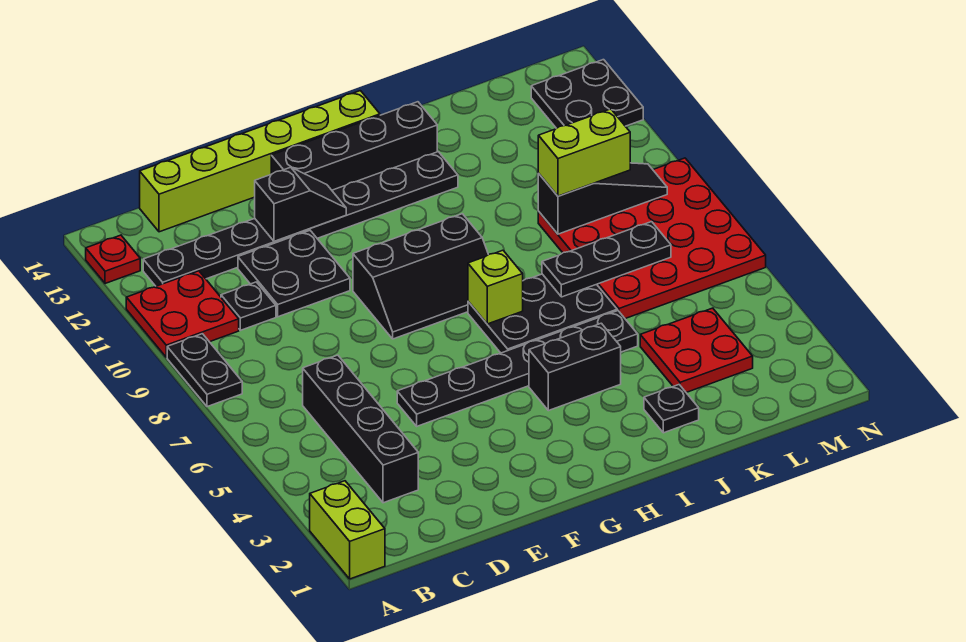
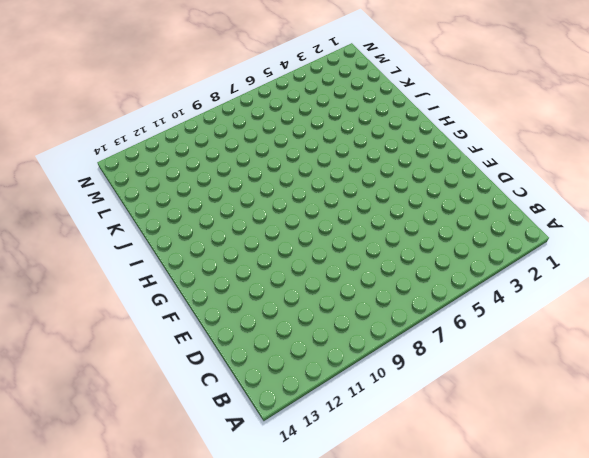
none -> lime 1x2 brick [310,481,385,579]
none -> black 1x2 plate [167,334,242,407]
none -> red 2x2 plate [126,271,239,357]

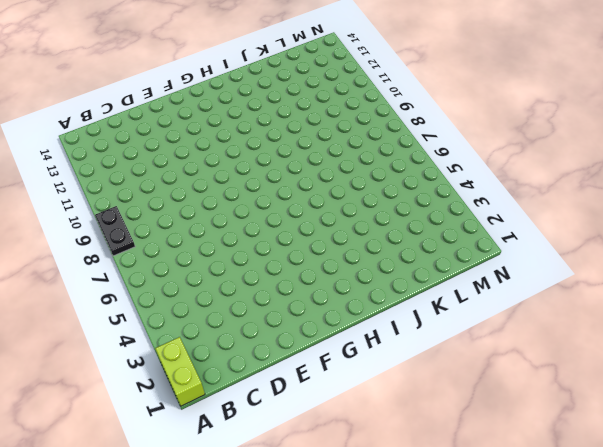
none -> red 2x2 plate [126,271,239,357]
none -> red 1x1 plate [86,235,140,284]
none -> black 1x8 plate [143,152,458,286]

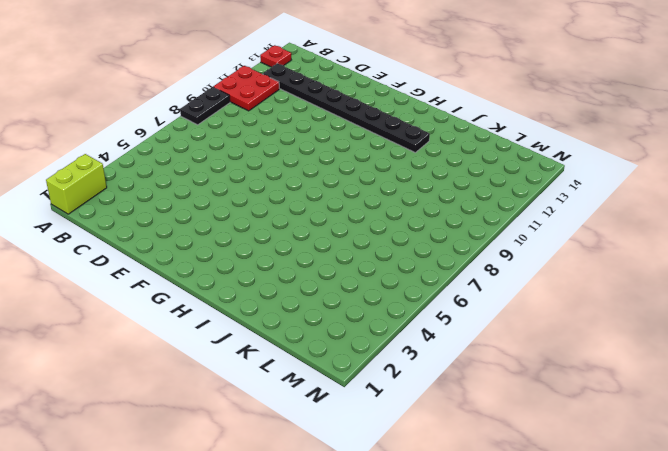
none -> black 1x4 brick [303,355,418,503]
none -> black 1x1 plate [221,282,276,330]
none -> lime 1x6 brick [140,91,380,232]

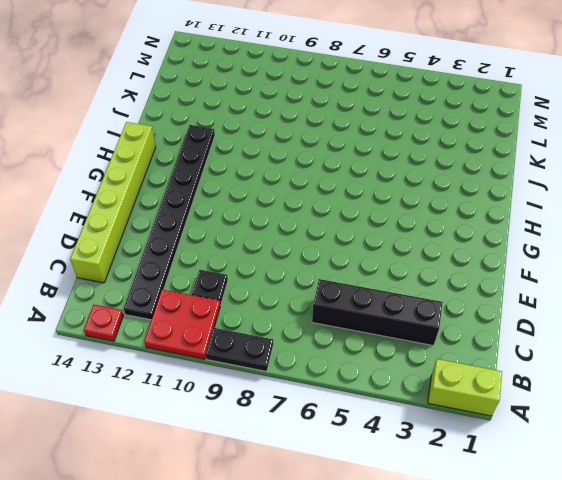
none -> black 2x2 plate [238,231,350,317]
none -> black 1x6 plate [397,311,638,426]
none -> black 2x3 slope [353,214,488,339]

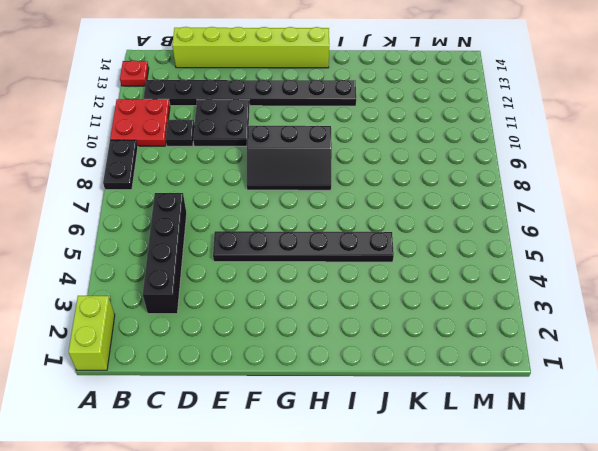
none -> black 1x4 brick [271,102,437,190]
none -> black 1x2 brick [529,323,621,411]
none -> black 2x3 plate [468,274,617,353]

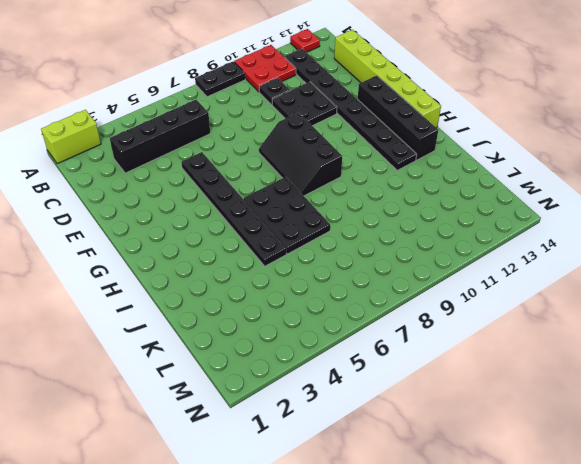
none -> black 1x2 brick [529,323,621,411]
none -> black 1x1 plate [644,385,699,433]
none -> red 2x2 plate [640,308,753,392]

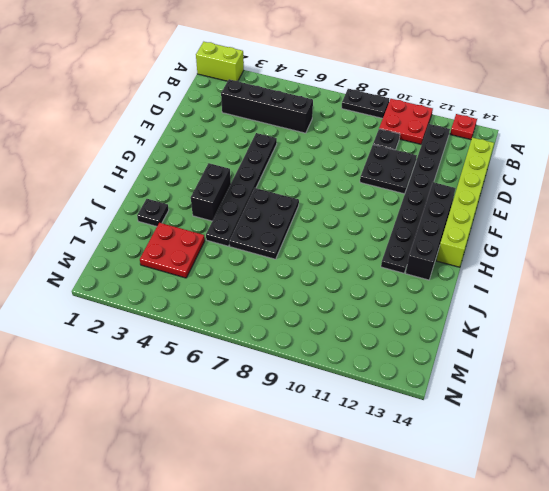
none -> black 2x3 slope [353,214,488,339]
none -> red 4x4 plate [538,158,766,319]
none -> black 2x2 plate [531,60,643,128]

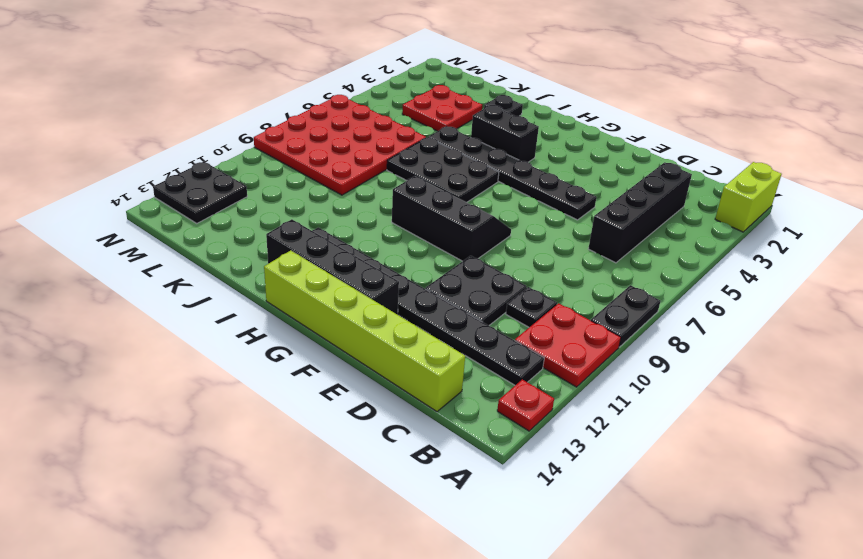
none -> black 1x2 slope [255,167,346,241]
none -> lime 1x1 brick [468,250,523,324]
none -> black 1x3 plate [542,222,671,297]

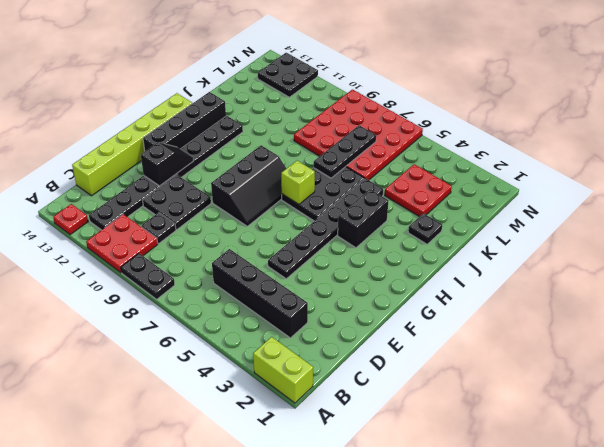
none -> black 1x3 slope [538,163,667,234]
none -> lime 1x2 brick [538,109,630,196]

